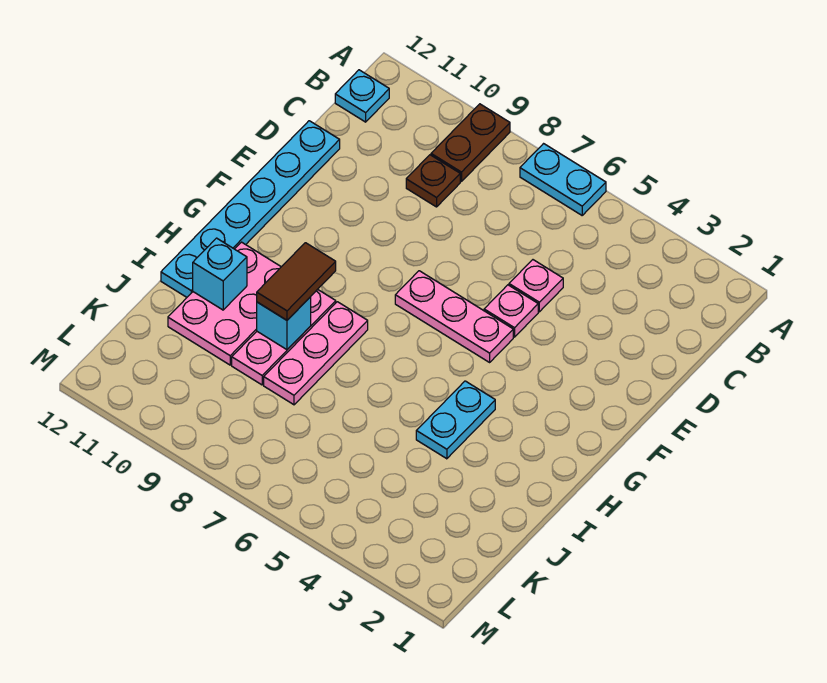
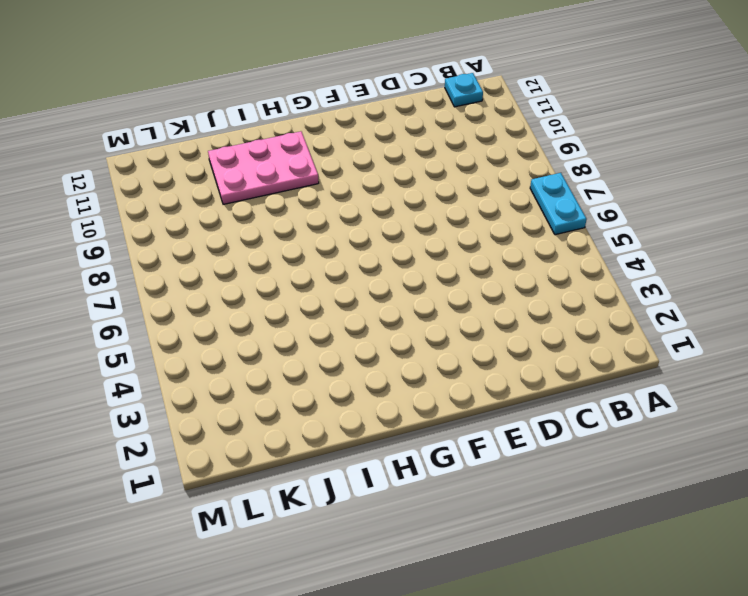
none -> brown 1x2 plate [431,104,510,182]
none -> brown 1x1 plate [406,155,460,207]
none -> pink 1x1 plate [509,260,563,312]

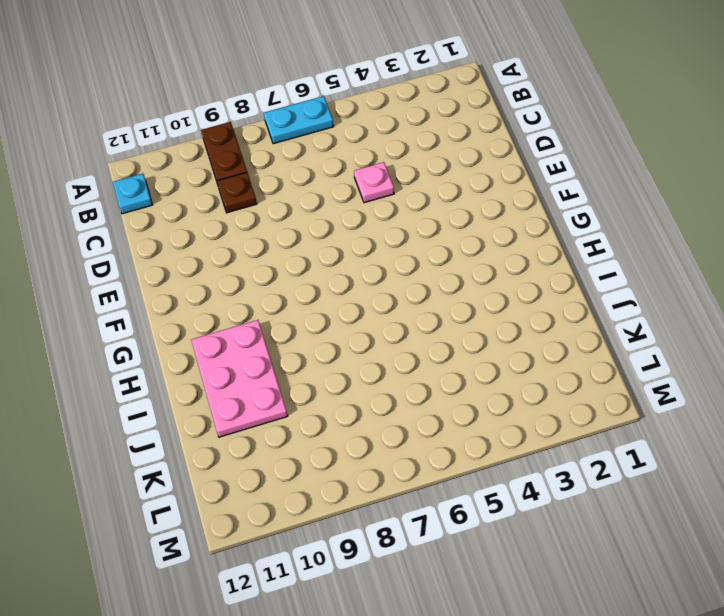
none -> cyan 1x6 plate [161,121,340,297]
none -> pink 1x1 plate [484,285,538,337]
none -> pink 1x3 plate [395,271,513,362]

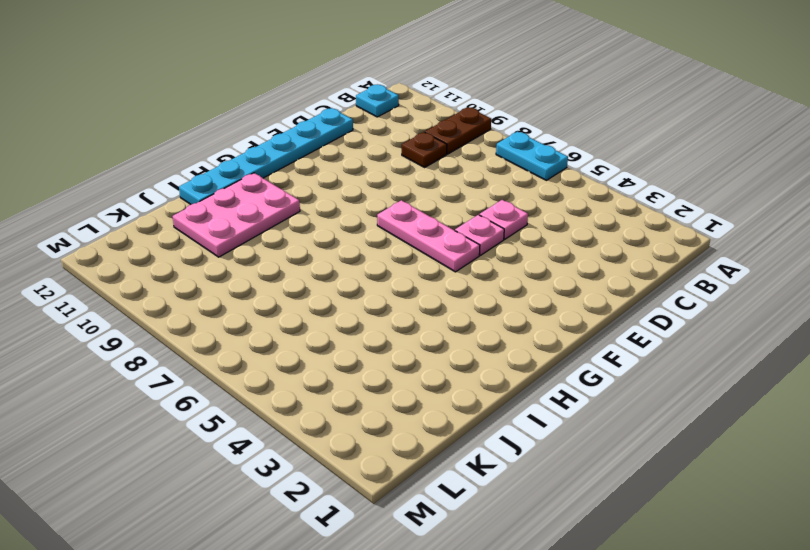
none -> cyan 1x2 plate [416,381,495,459]
none -> pink 1x3 plate [264,302,368,405]
none -> pink 1x3 plate [232,289,336,385]

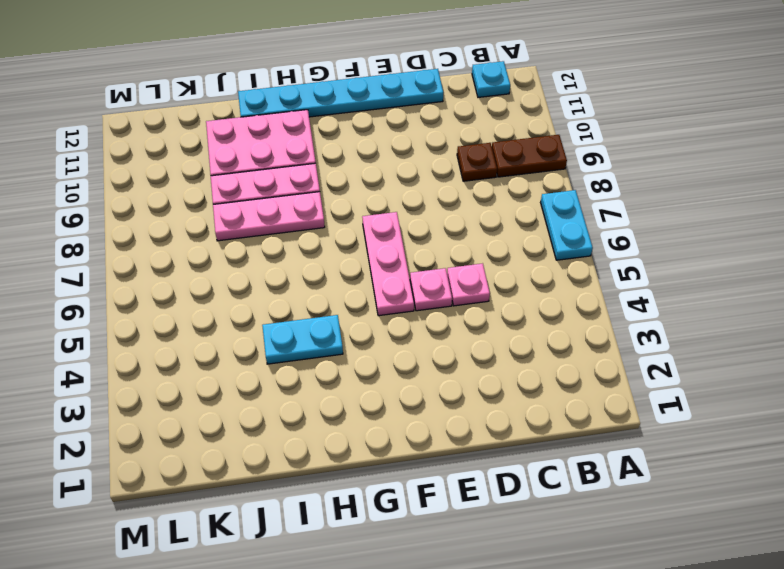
none -> cyan 1x1 brick [257,297,311,350]
none -> cyan 1x1 brick [193,238,247,310]
none -> brown 1x2 tile [257,243,336,320]

